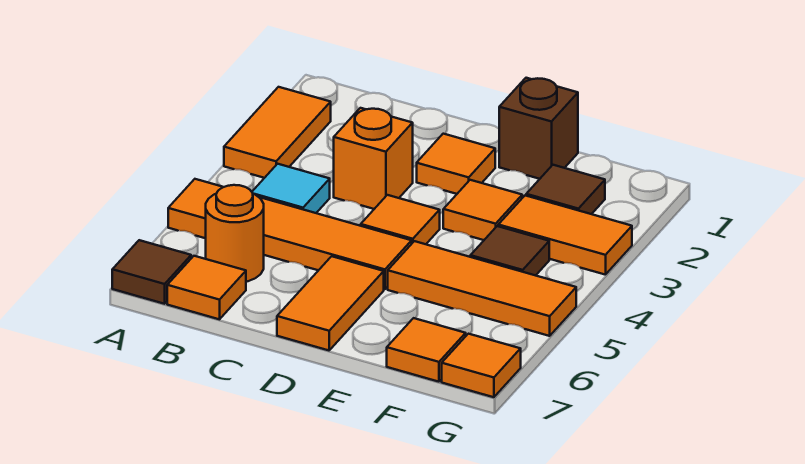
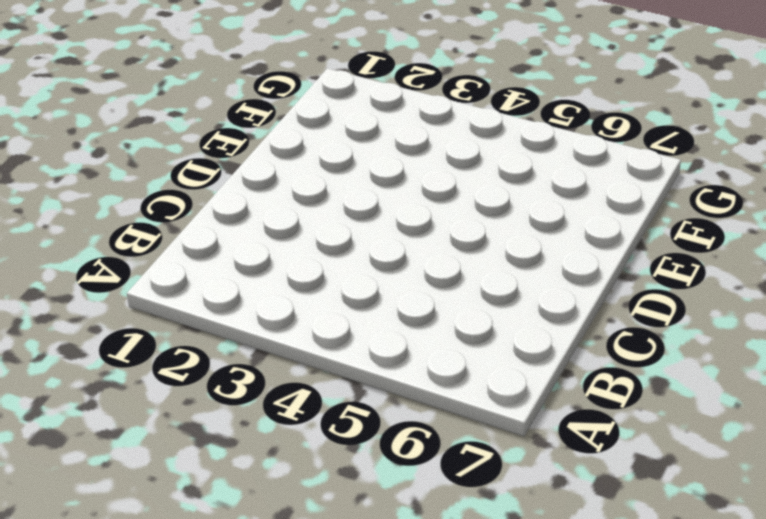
none -> orange 1x2 tile [224,87,331,178]
none -> orange 1x4 tile [168,179,412,289]
none -> brown 1x1 tile [112,240,191,304]

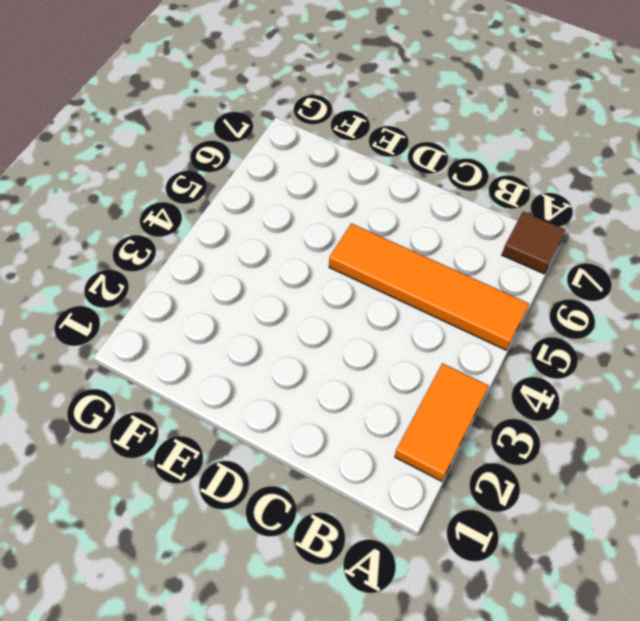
none -> cyan 1x1 tile [252,164,330,213]
none -> orange 1x1 round brick [206,185,264,282]
none -> orange 1x1 tile [167,256,246,319]

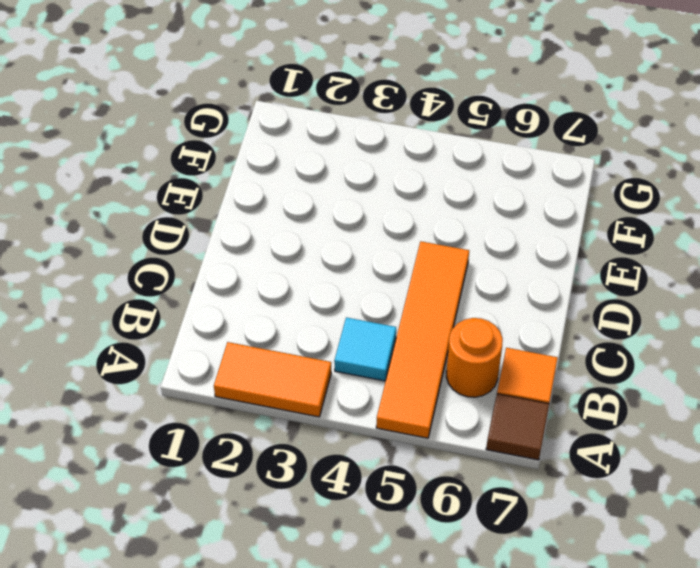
none -> orange 1x1 brick [334,108,413,209]
none -> orange 1x1 tile [417,134,495,194]
none -> orange 1x1 tile [361,195,440,244]

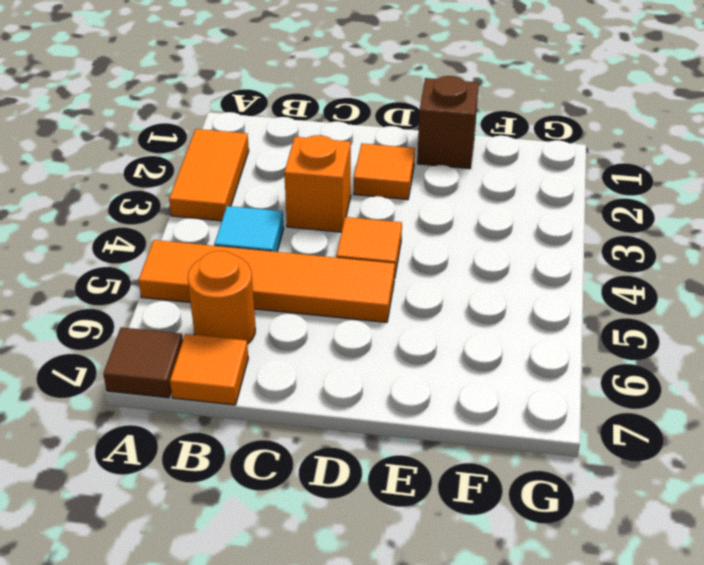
none -> orange 1x2 tile [277,256,384,350]
none -> orange 1x1 tile [443,180,522,240]
none -> orange 1x3 tile [388,241,576,336]

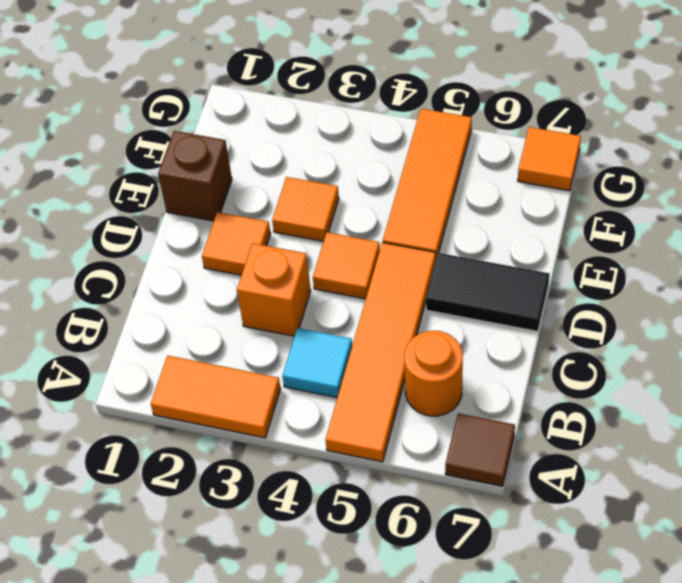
black 1x2 tile [426,253,550,331] -> orange 1x2 tile [277,256,384,350]
none -> orange 1x1 tile [167,256,246,319]
none -> brown 1x1 tile [526,165,605,214]
none -> orange 1x2 tile [498,196,632,275]

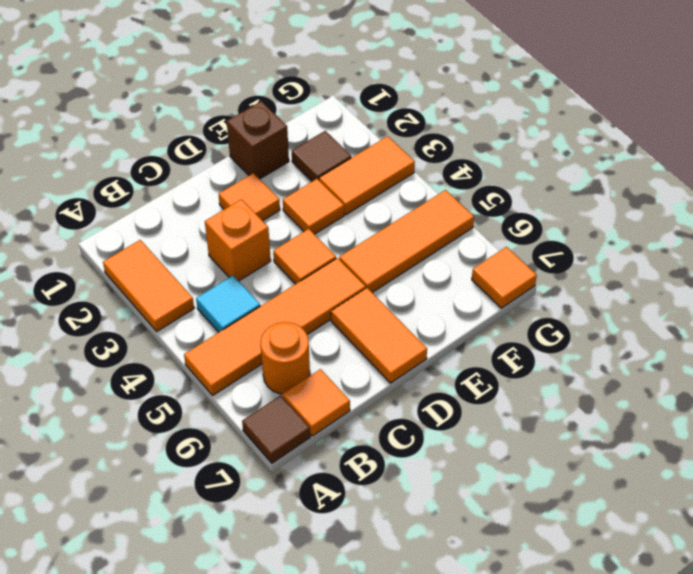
none -> brown 1x1 tile [470,226,549,276]
none -> orange 1x1 tile [387,318,466,382]

